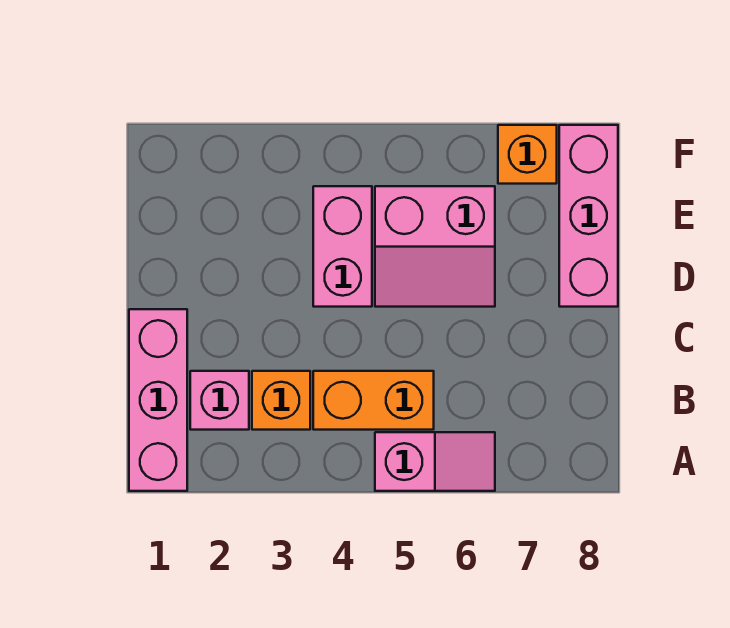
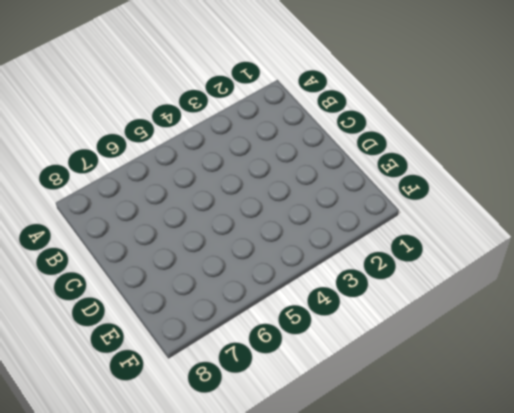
none -> pink 1x3 brick [129,309,187,491]
none -> pink 1x2 slope [375,432,495,491]

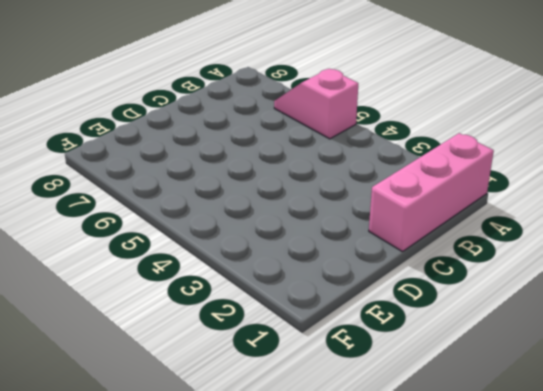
none -> pink 1x1 brick [190,371,249,430]
none -> orange 1x1 brick [252,371,310,430]

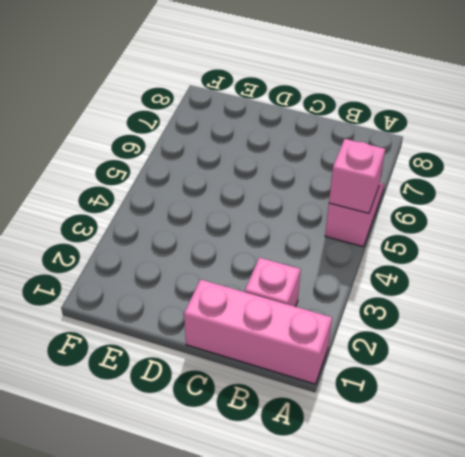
pink 1x1 brick [329,139,385,213] -> none
none -> orange 1x1 brick [252,371,310,430]
none -> orange 1x2 brick [313,371,434,430]

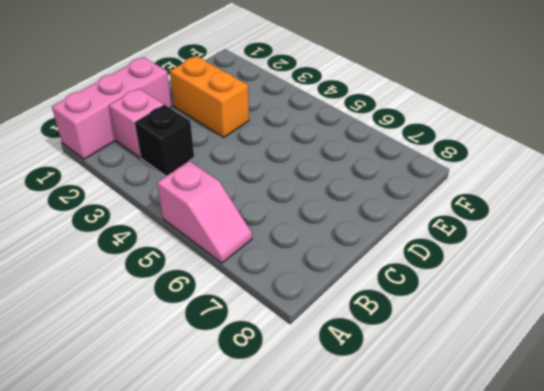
black 1x1 brick [135,105,194,176] -> orange 1x1 brick [252,371,310,430]
orange 1x2 brick [170,56,249,137] -> orange 1x2 brick moved to [313,371,434,430]
none -> pink 1x2 brick [313,186,372,307]
none -> pink 2x2 slope [375,186,495,307]

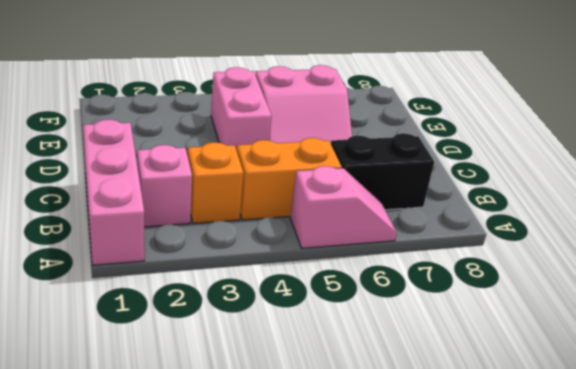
black 1x2 brick [331,133,434,210] -> none
none -> pink 1x3 brick [559,125,618,307]
none -> orange 1x1 brick [498,125,557,184]

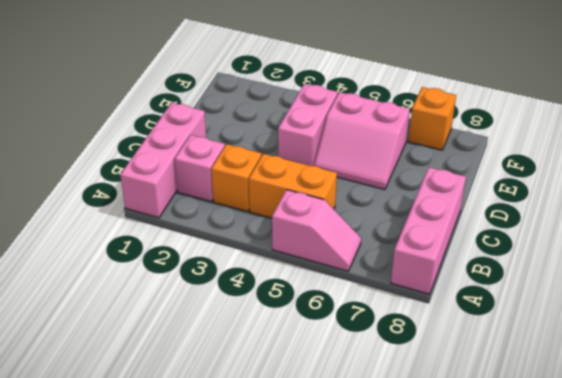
pink 1x3 brick [391,167,466,294] -> pink 1x3 brick moved to [559,125,618,307]

